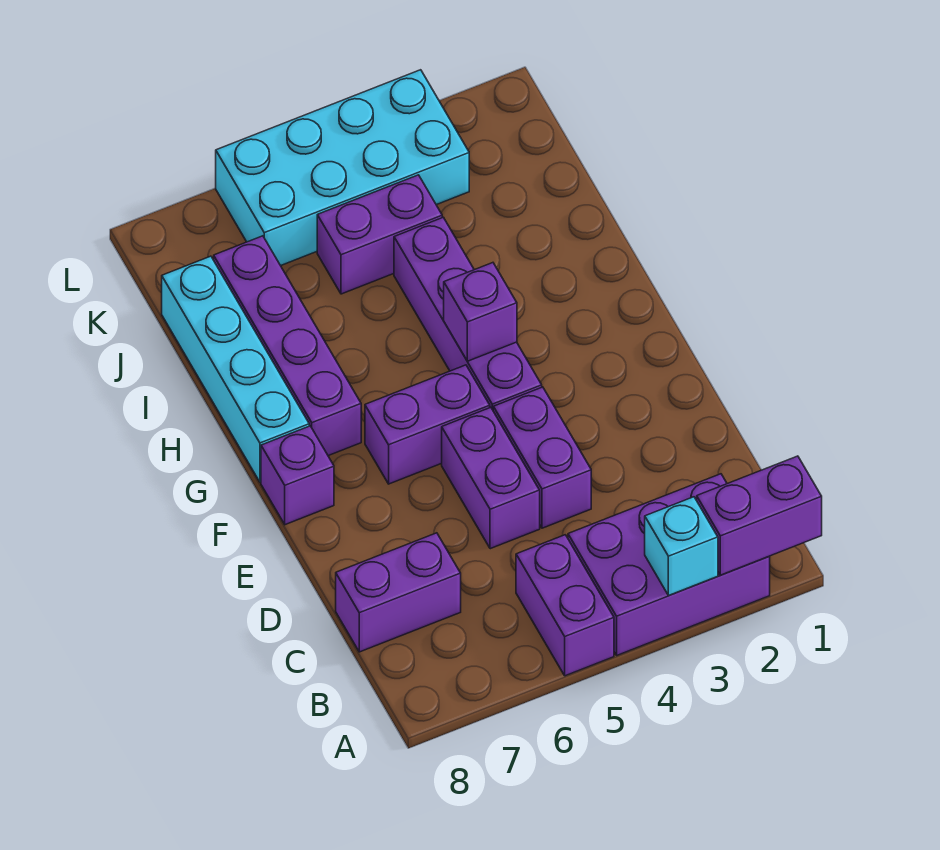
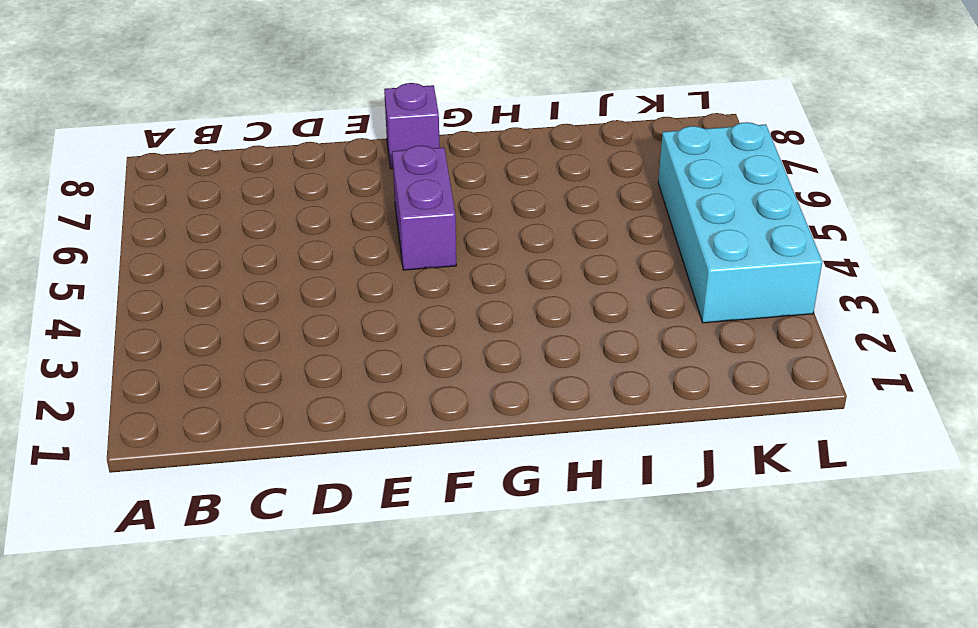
none -> purple 2x3 brick [568,474,770,655]
none -> purple 1x2 brick [516,535,614,676]
none -> purple 1x2 brick [336,533,461,652]

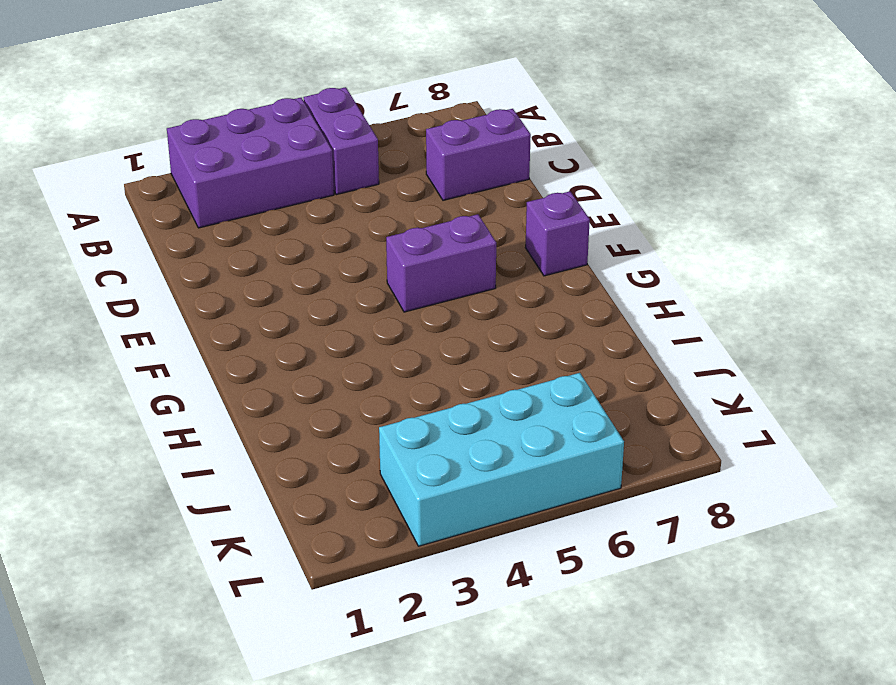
none -> purple 1x2 brick [493,387,591,528]
none -> purple 1x2 brick [442,407,540,549]
none -> purple 1x4 brick [394,217,542,410]

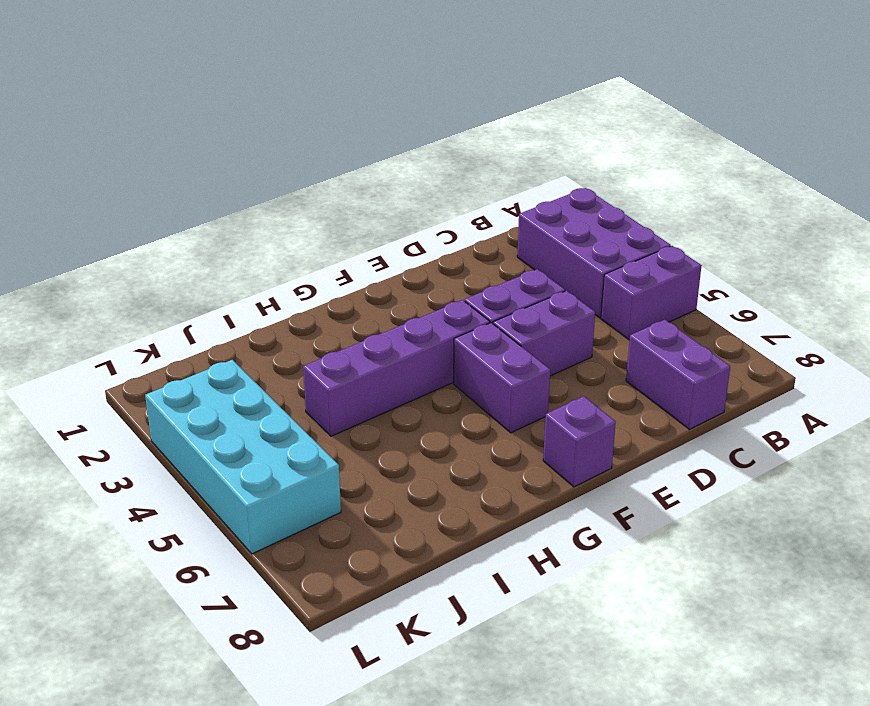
none -> purple 1x4 brick [214,236,361,456]
none -> cyan 1x4 brick [162,256,309,482]
none -> purple 1x2 brick [317,175,442,294]

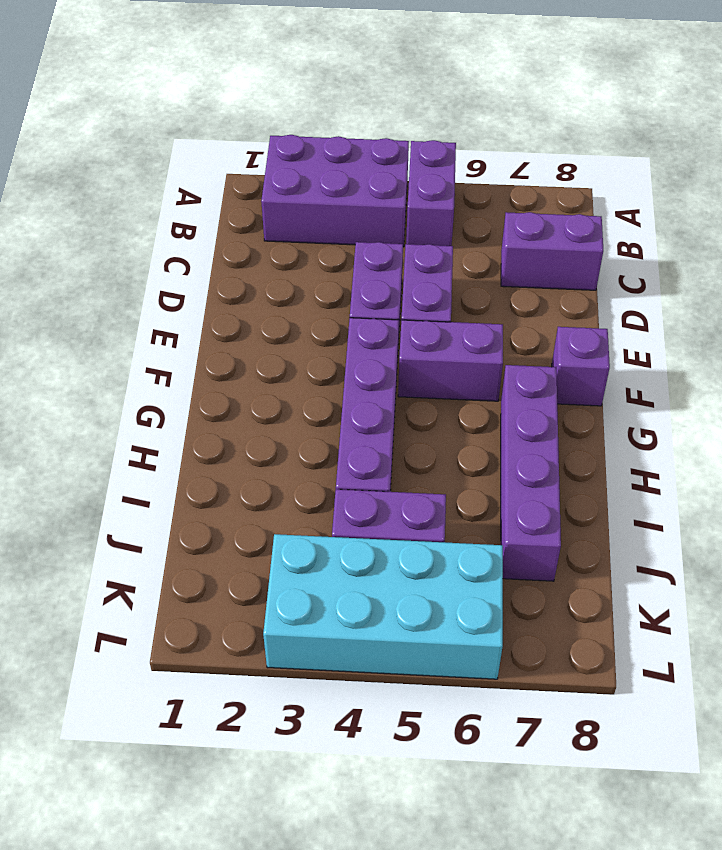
none -> cyan 1x4 brick [162,256,309,482]
none -> purple 1x2 brick [697,456,822,575]
none -> cyan 1x1 brick [645,497,718,596]

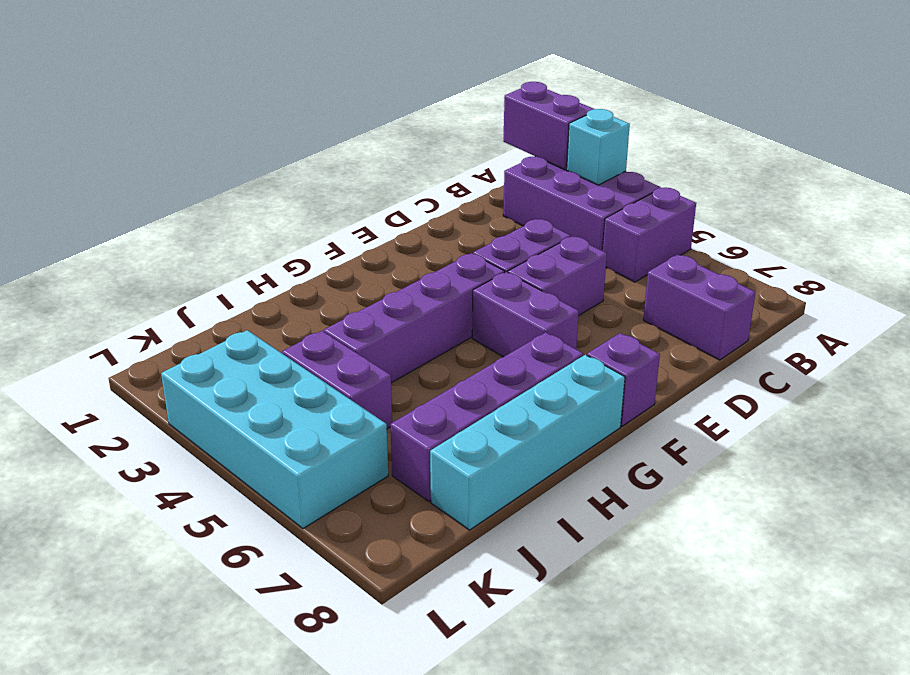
none -> purple 1x1 brick [444,263,517,361]

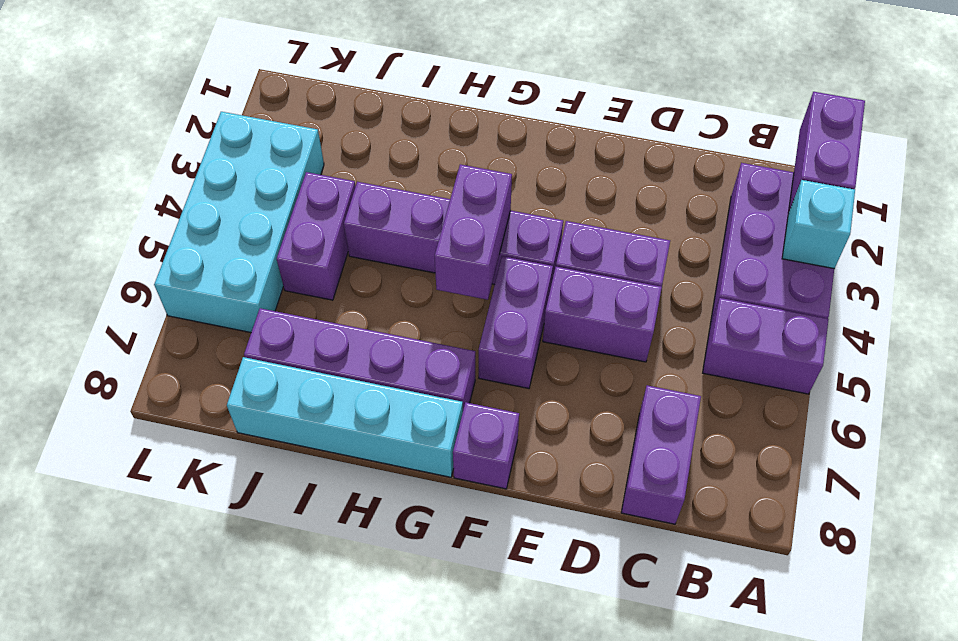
purple 1x2 brick [435,164,512,300] -> purple 1x1 brick [444,263,517,361]

